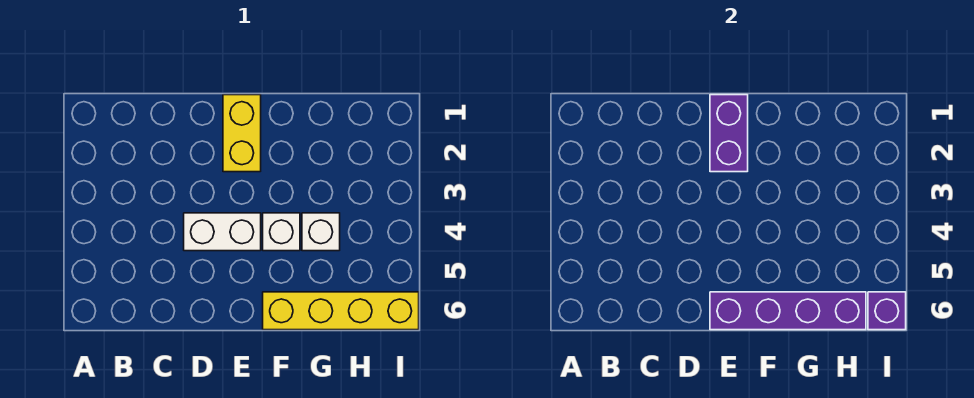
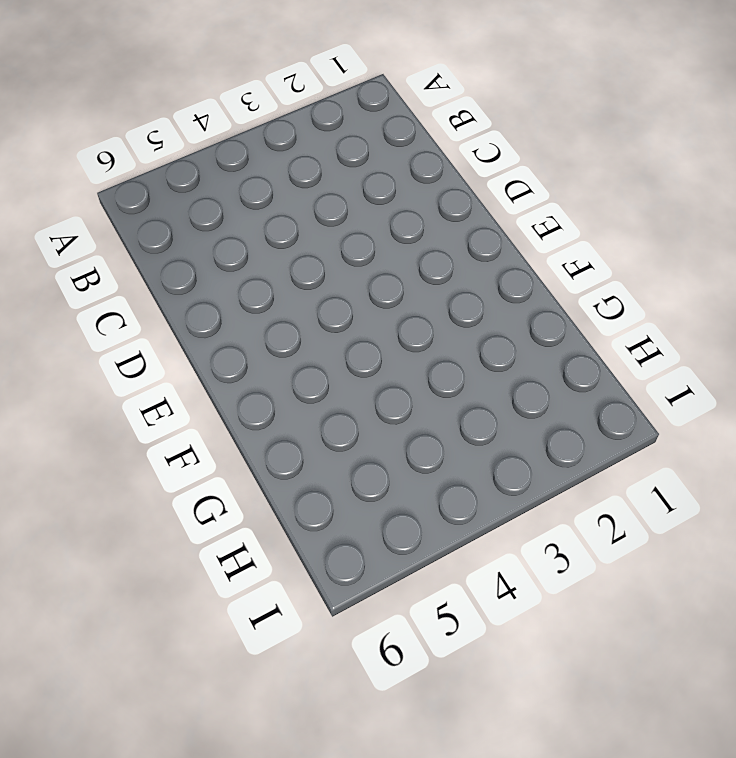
none -> white 1x2 brick [184,213,261,251]
none -> yellow 1x2 brick [223,95,261,172]

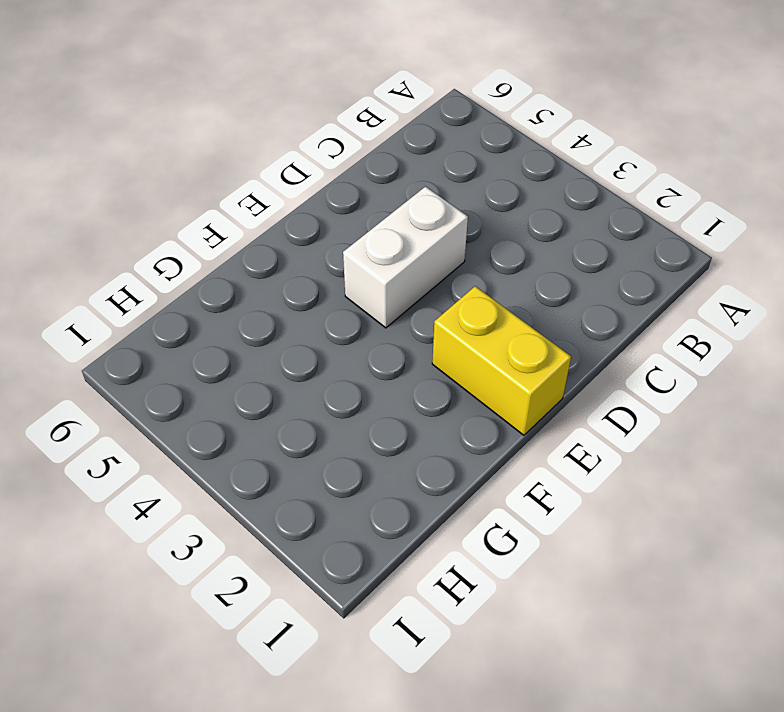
none -> white 1x1 brick [263,213,300,251]
none -> yellow 1x4 brick [263,292,419,330]

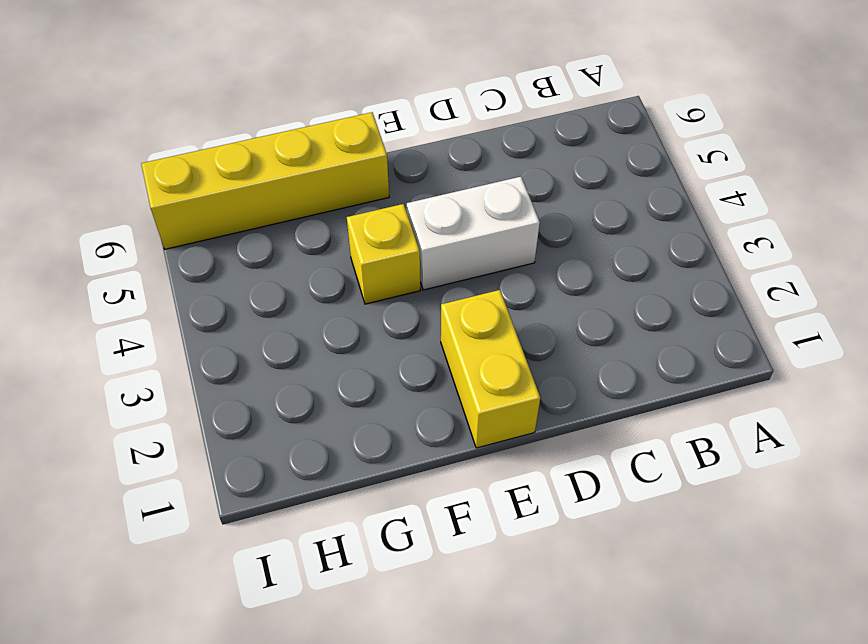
yellow 1x1 brick [347,204,420,304] -> white 1x1 brick [263,213,300,251]
none -> white 1x1 brick [302,213,340,251]
none -> purple 1x2 brick [710,95,748,172]

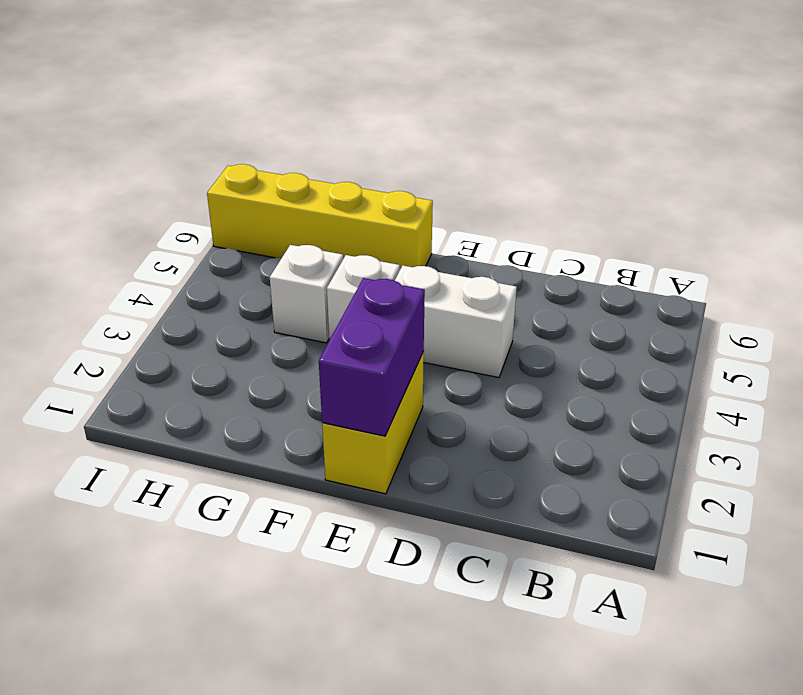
none -> purple 1x4 brick [710,292,866,330]
none -> purple 1x1 brick [868,292,906,330]

